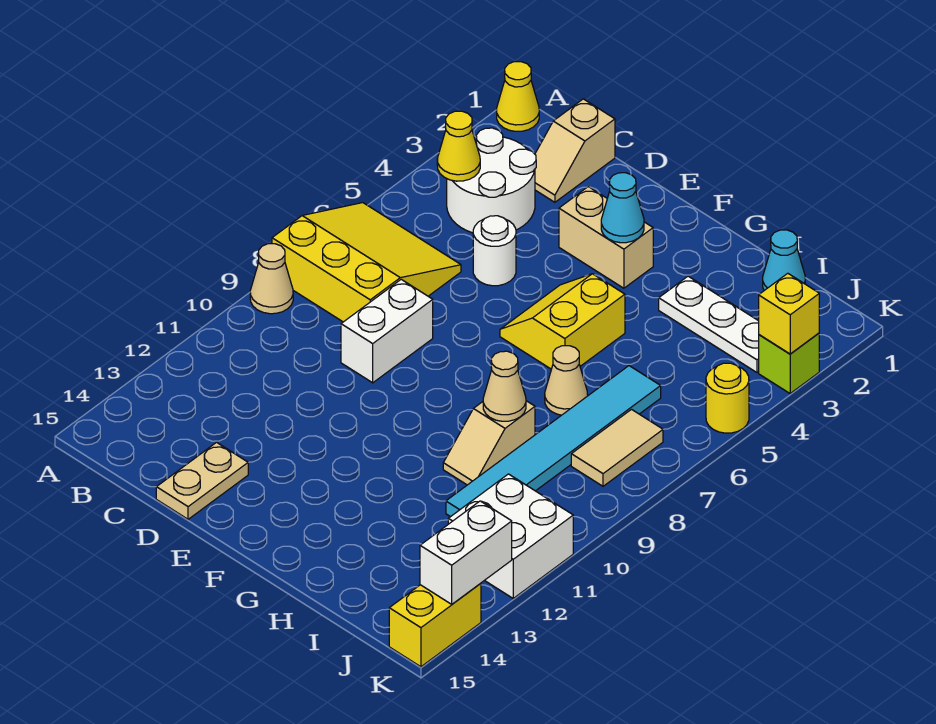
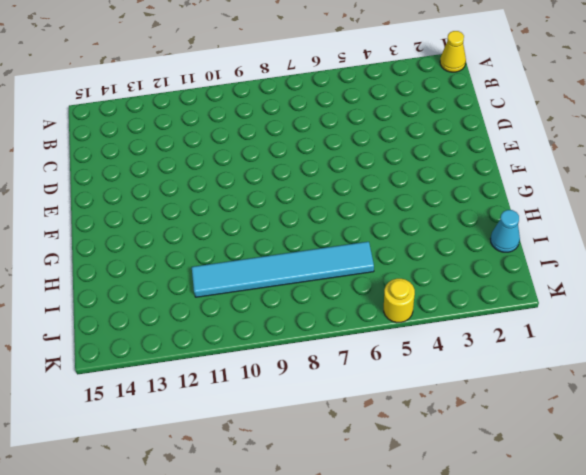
none -> yellow 3x3 slope [272,203,461,322]
none -> tan 1x1 cone [250,244,293,314]
none -> white 2x2 round brick [447,128,536,233]

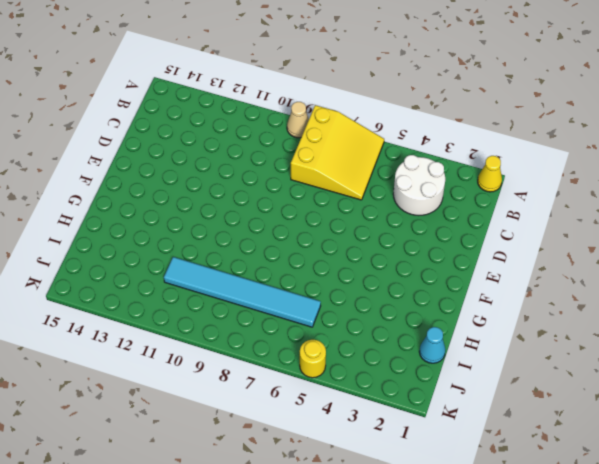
none -> tan 1x2 slope [535,99,615,202]
none -> white 1x1 round brick [473,216,516,286]
none -> white 1x2 brick [341,279,433,383]

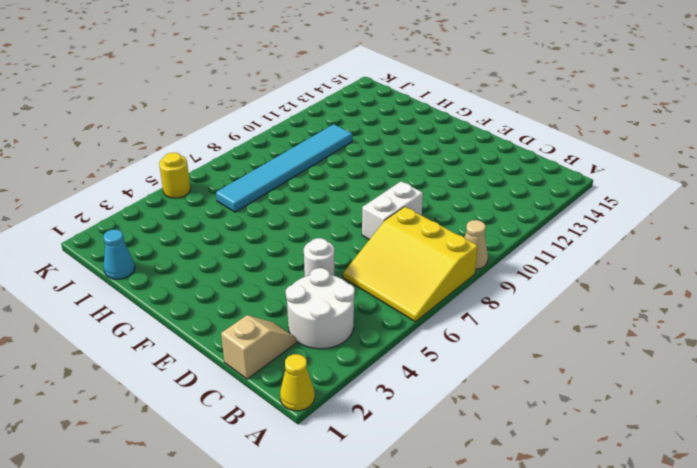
none -> tan 1x2 plate [156,442,248,519]
none -> tan 1x2 brick [559,187,653,288]
none -> yellow 2x2 slope [500,274,625,369]

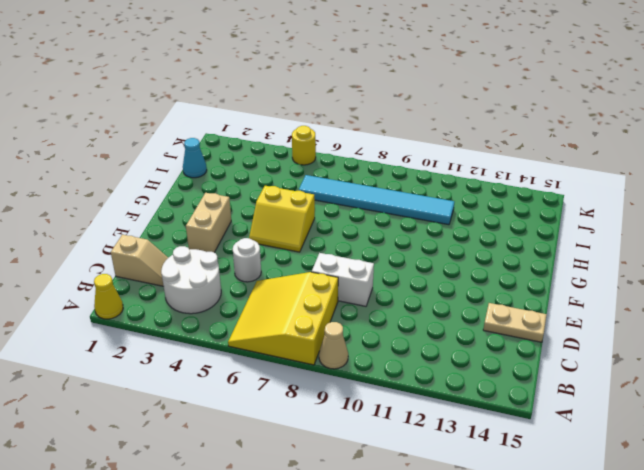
none -> white 1x3 plate [659,276,759,372]
none -> tan 1x1 cone [545,346,588,415]
none -> tan 1x2 slope [443,401,535,485]

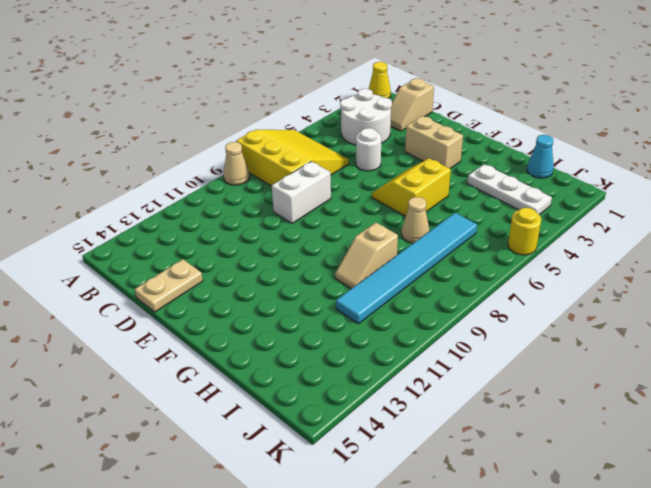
none -> tan 1x2 tile [571,410,663,486]
none -> white 2x2 brick [448,474,573,598]
none -> lime 1x1 brick [759,333,819,393]

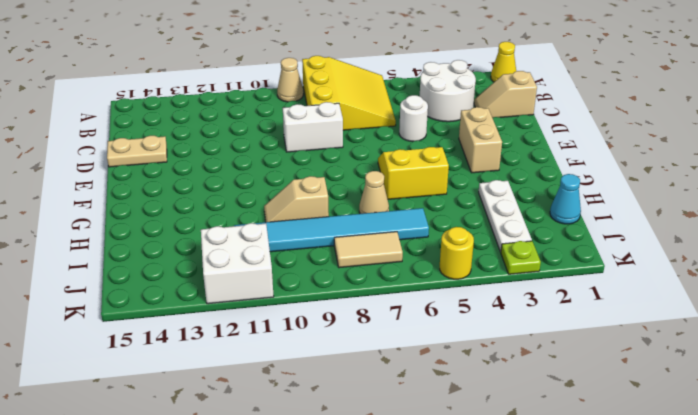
lime 1x1 plate [501,241,541,274] -> lime 1x1 brick [759,333,819,393]
none -> yellow 1x2 brick [389,583,481,667]
none -> yellow 1x1 cone [437,111,480,181]
none -> cyan 1x1 cone [601,173,644,243]

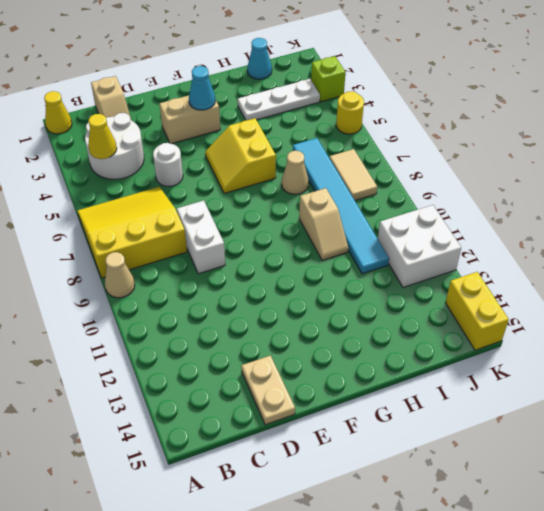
none -> tan 1x1 cone [483,351,526,421]
none -> yellow 1x1 brick [759,273,819,354]
none -> white 1x2 brick [420,501,512,604]

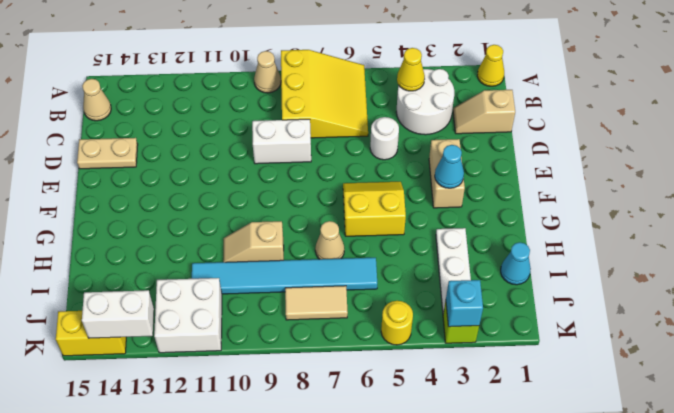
tan 1x1 cone [82,79,111,121] -> tan 1x1 cone moved to [483,351,526,421]
cyan 1x1 brick [446,280,483,327] -> yellow 1x1 brick [759,273,819,354]

